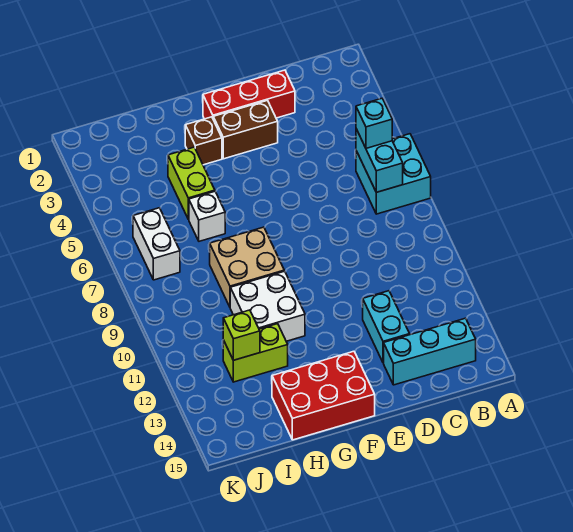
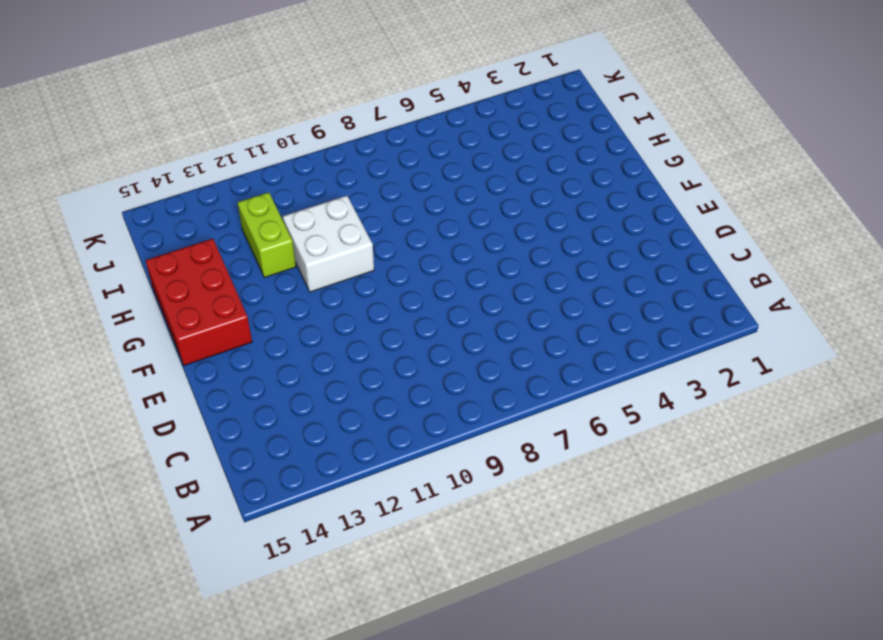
none -> cyan 2x2 brick [356,134,431,214]
none -> cyan 1x3 brick [384,318,476,385]
none -> red 1x3 brick [203,70,295,119]

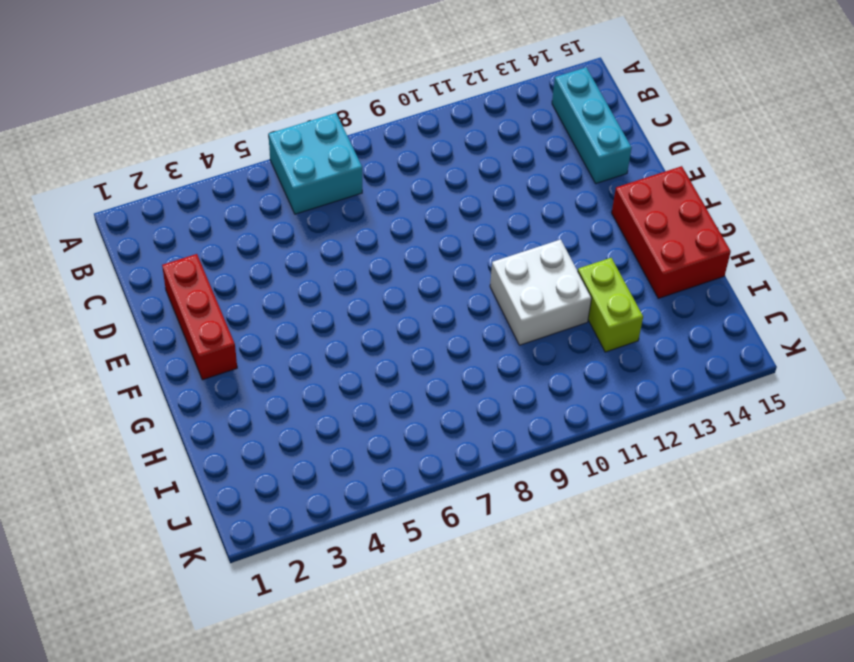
none -> cyan 1x2 brick [363,291,410,363]
none -> brown 1x2 brick [213,100,278,159]
none -> brown 1x1 brick [185,117,222,165]

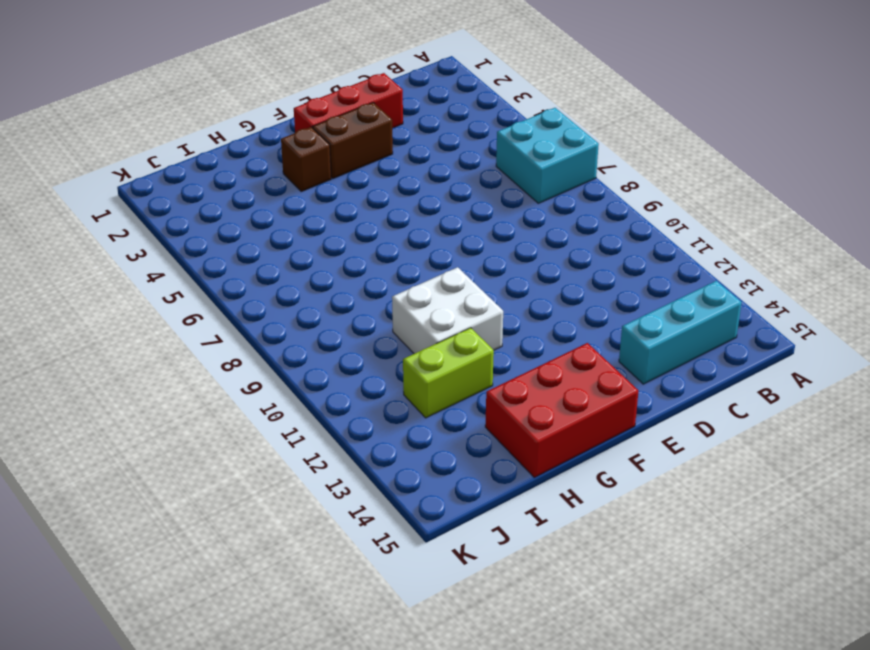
none -> cyan 1x2 brick [363,291,410,363]
none -> tan 2x2 brick [210,227,284,307]
none -> lime 1x2 brick [168,147,215,219]

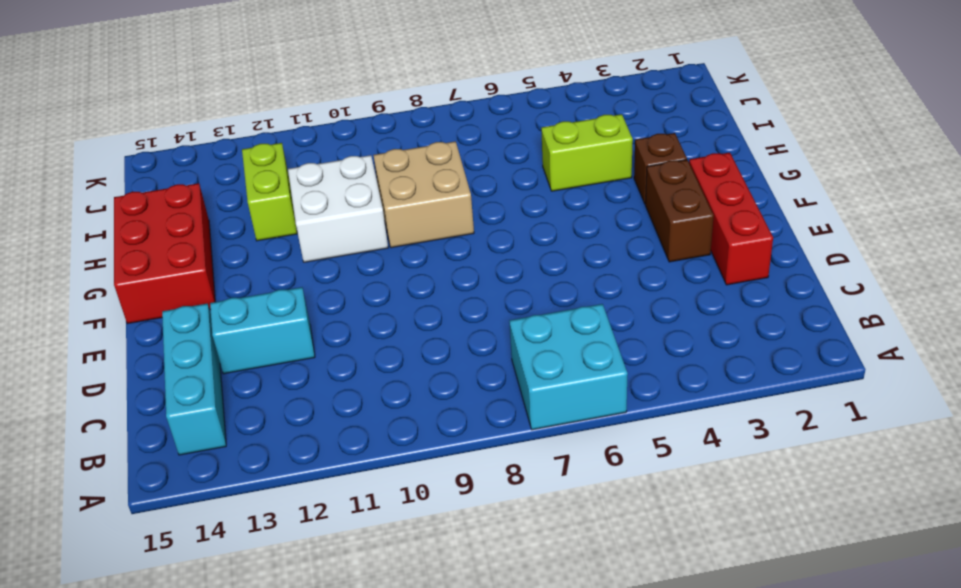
none -> white 1x1 brick [189,191,225,241]
none -> white 1x2 brick [133,208,180,280]
none -> cyan 1x2 brick [356,129,403,192]

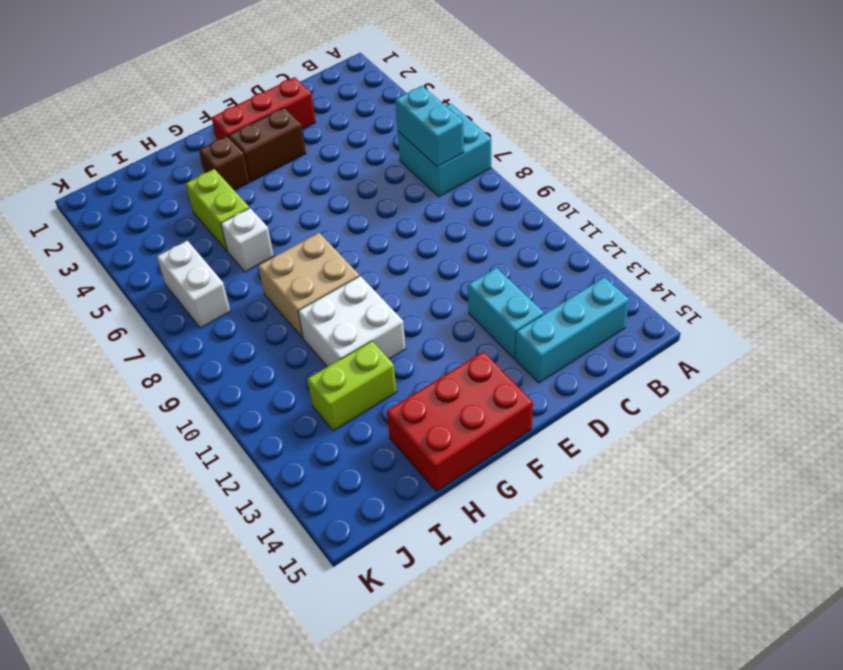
none -> lime 1x1 brick [223,310,260,360]
none -> cyan 1x1 brick [356,98,392,148]

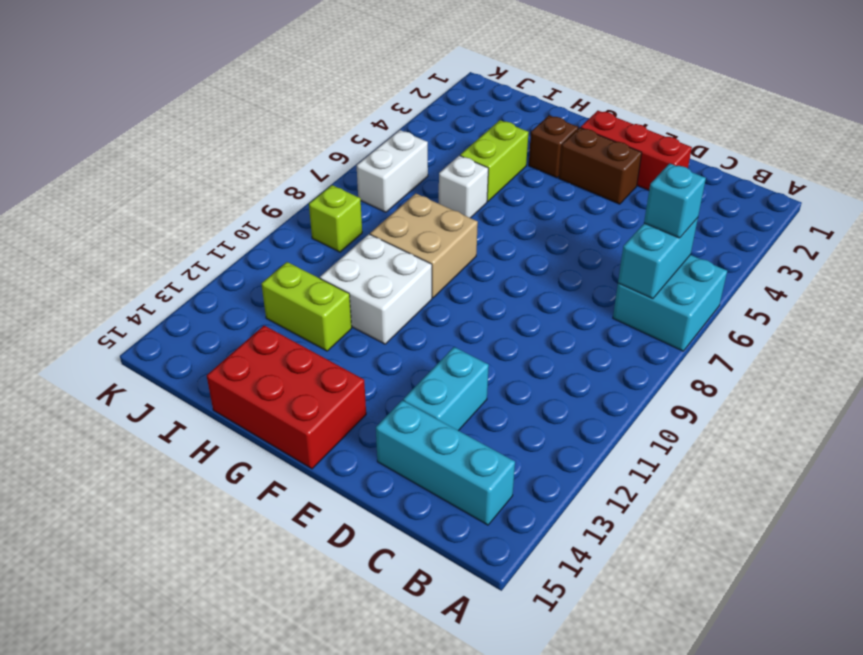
lime 1x1 brick [309,185,362,252] -> lime 1x1 brick moved to [223,310,260,360]

